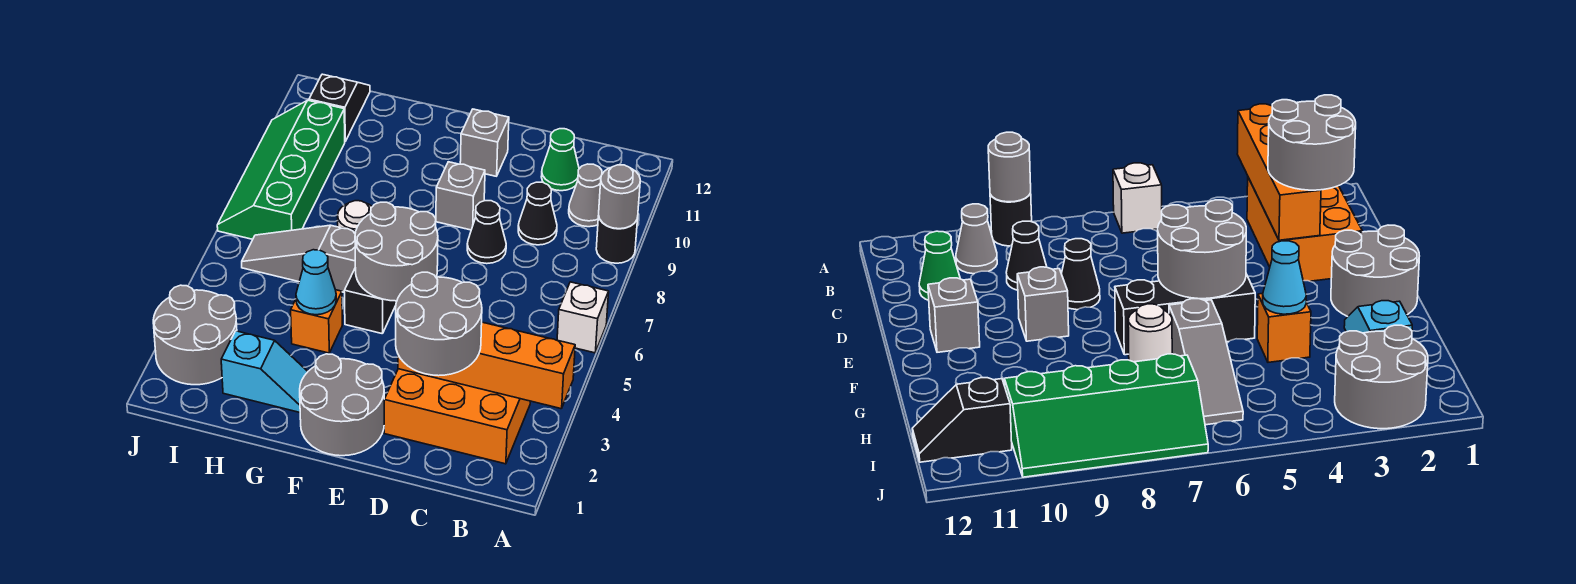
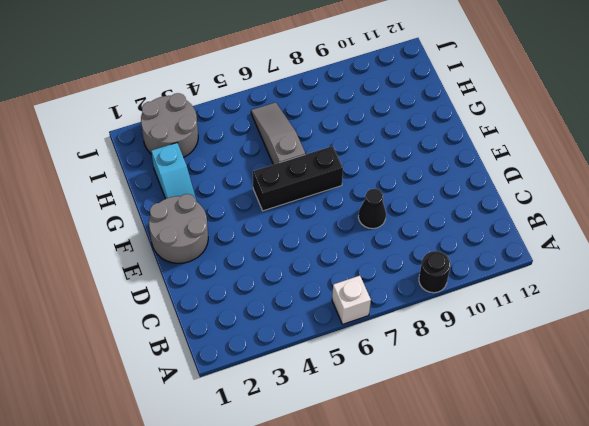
none -> orange 2x3 brick [384,369,530,464]
none -> grey 1x1 cone [569,164,602,227]
none -> black 1x1 cone [518,182,557,245]

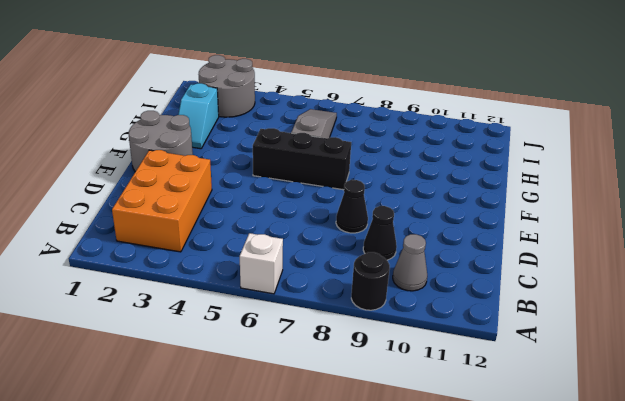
none -> green 1x1 cone [541,129,579,191]
none -> grey 1x1 brick [436,162,485,230]
none -> grey 1x1 brick [460,109,509,176]

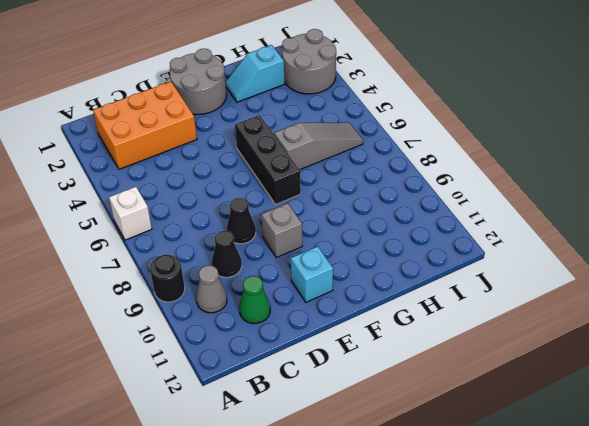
cyan 1x1 brick [291,246,333,302] -> grey 1x1 brick [460,109,509,176]
none -> orange 1x1 brick [291,290,342,353]
none -> white 1x1 round brick [338,201,372,231]
none -> green 2x4 slope [217,100,345,239]

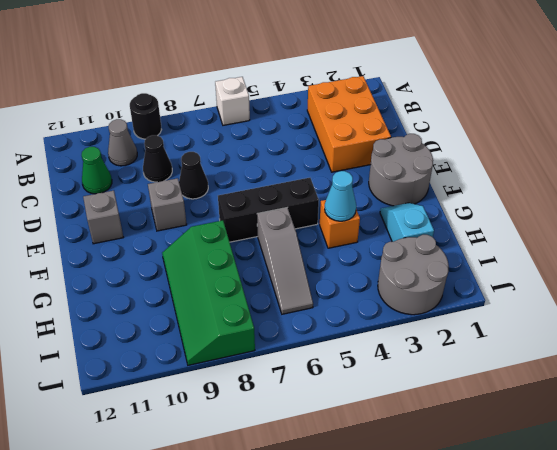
green 2x4 slope [162,220,255,365] -> green 2x4 slope turned to [217,100,345,239]
none -> white 1x1 round brick [338,201,372,231]
none -> black 1x2 slope [309,74,370,141]
none -> orange 1x4 brick [398,322,575,409]

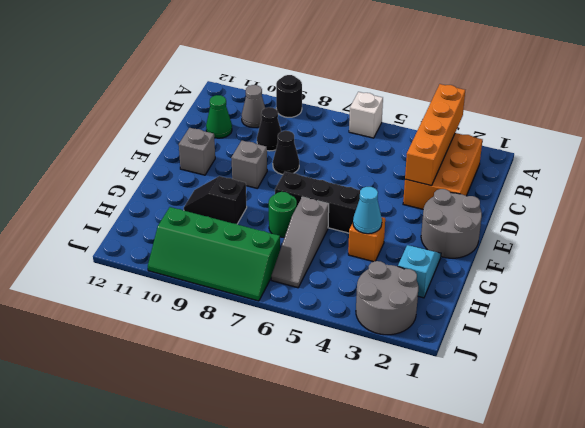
green 1x1 round brick [269,192,297,237] -> white 1x1 round brick [338,201,372,231]
black 1x2 slope [184,176,247,224] -> black 1x2 slope moved to [309,74,370,141]
none -> grey 1x1 round brick [599,165,640,229]
none -> grey 2x2 round brick [355,202,438,301]
none -> grey 2x2 round brick [396,272,482,376]

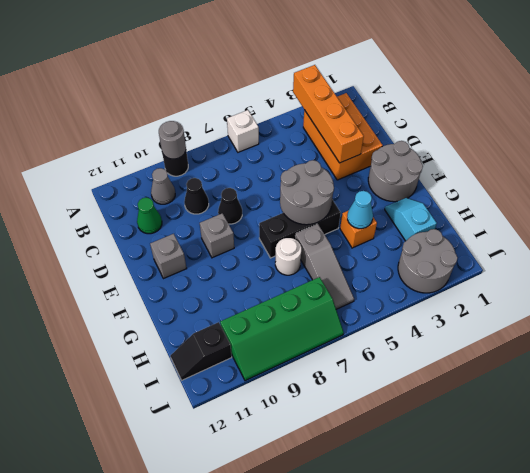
none -> grey 2x2 round brick [396,272,482,376]

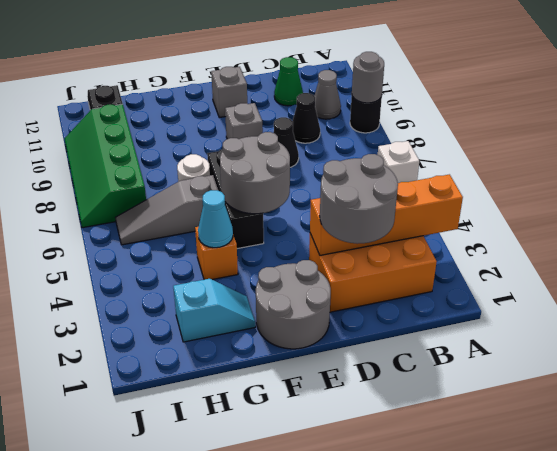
none -> grey 2x2 round brick [153,285,237,385]

